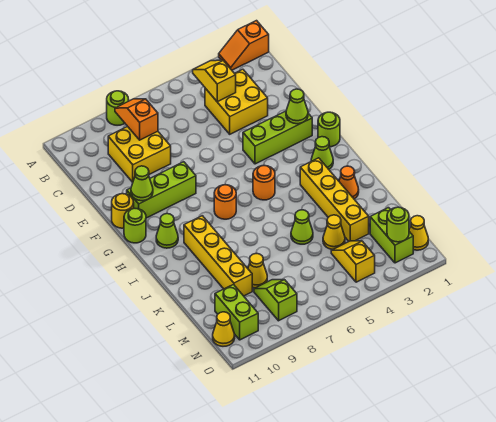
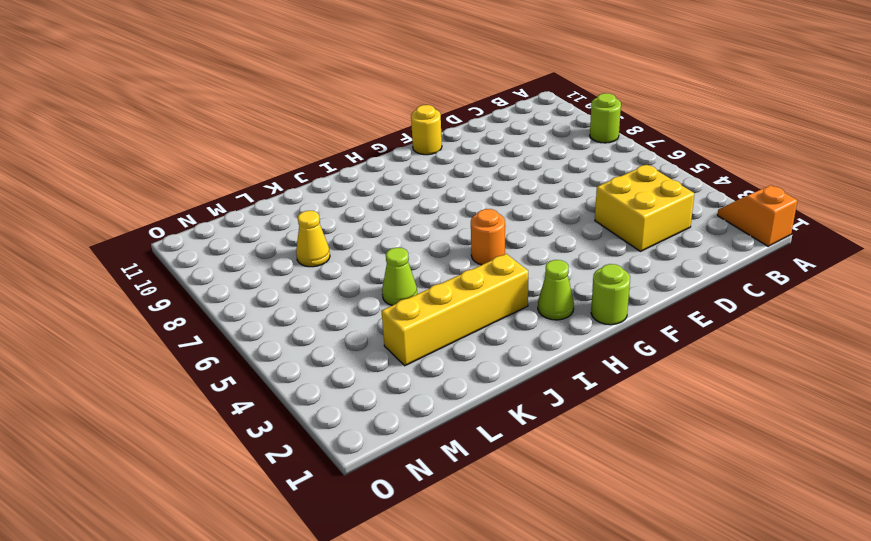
none -> yellow 2x2 brick [108,126,171,182]
none -> lime 1x3 brick [243,111,312,164]
none -> lime 1x3 brick [127,162,196,218]
none -> lime 1x1 round brick [124,209,146,243]

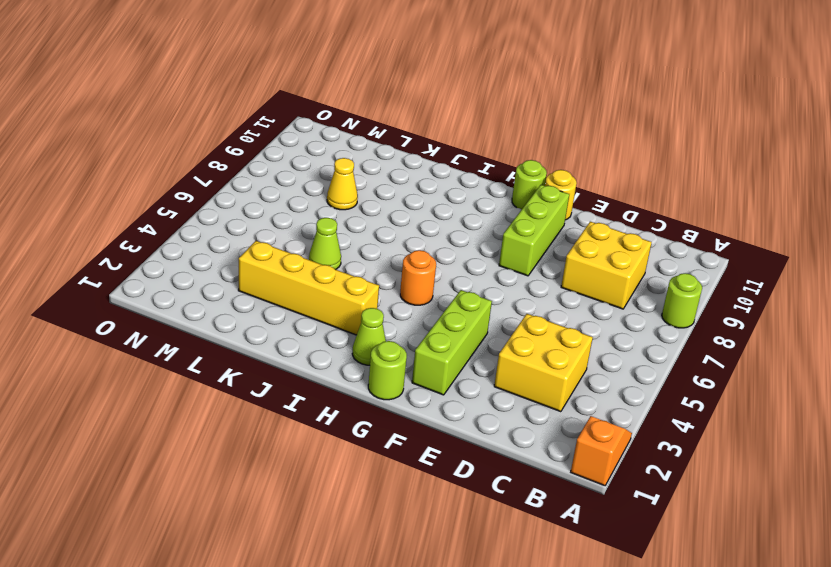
none -> orange 1x1 round brick [214,185,236,219]
none -> lime 1x1 cone [156,214,178,248]
none -> yellow 1x4 brick [184,216,252,296]
none -> orange 1x1 cone [339,166,359,199]

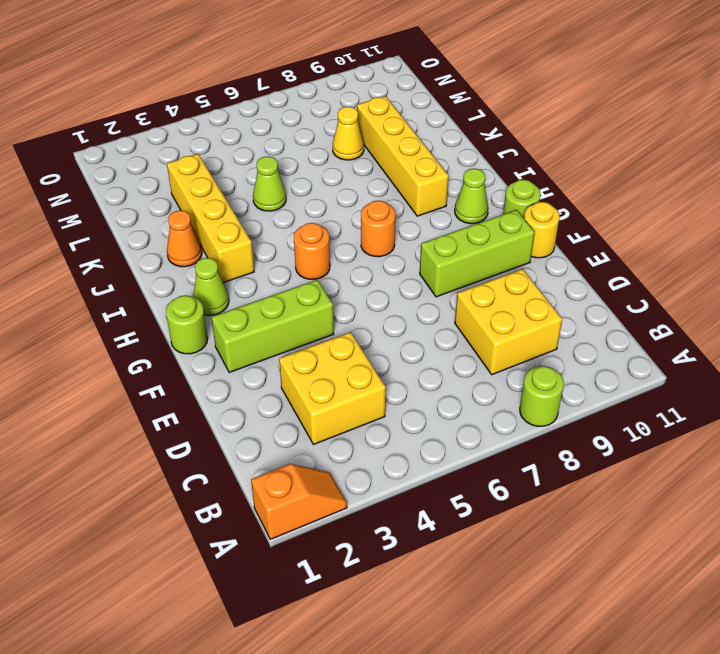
none -> yellow 1x1 cone [323,215,345,250]
none -> lime 1x2 brick [370,208,413,263]
none -> yellow 1x2 slope [331,241,375,282]
none -> lime 1x2 slope [254,280,297,321]

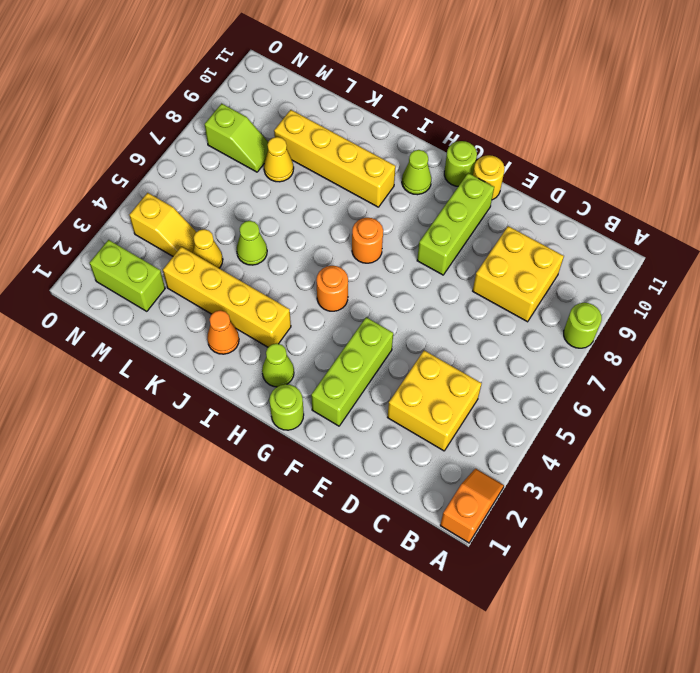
none -> lime 1x2 brick [215,285,258,340]
none -> yellow 1x1 cone [409,216,428,250]
none -> yellow 1x1 cone [213,312,235,346]
none -> yellow 1x2 slope [193,60,236,102]

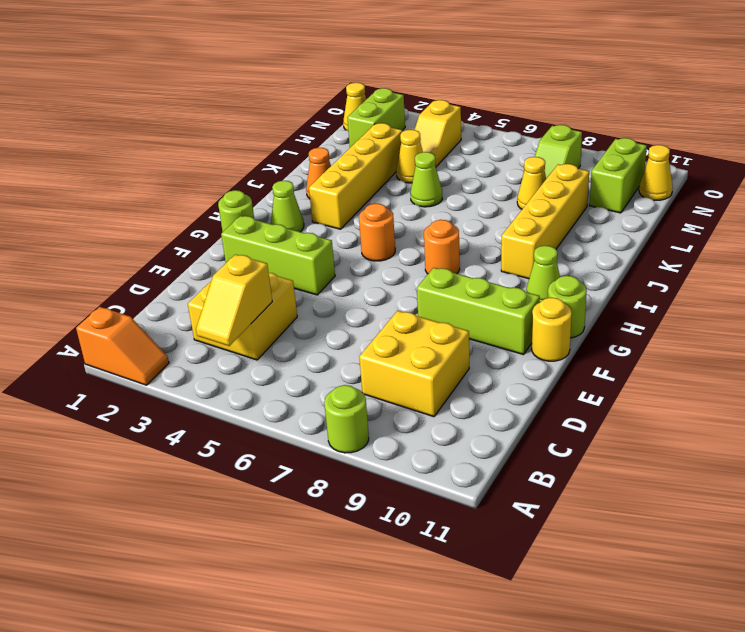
none -> orange 1x2 slope [115,99,158,140]
none -> lime 1x1 cone [286,89,308,124]
none -> lime 1x1 cone [131,166,153,201]
none -> lime 1x1 round brick [387,207,409,242]

